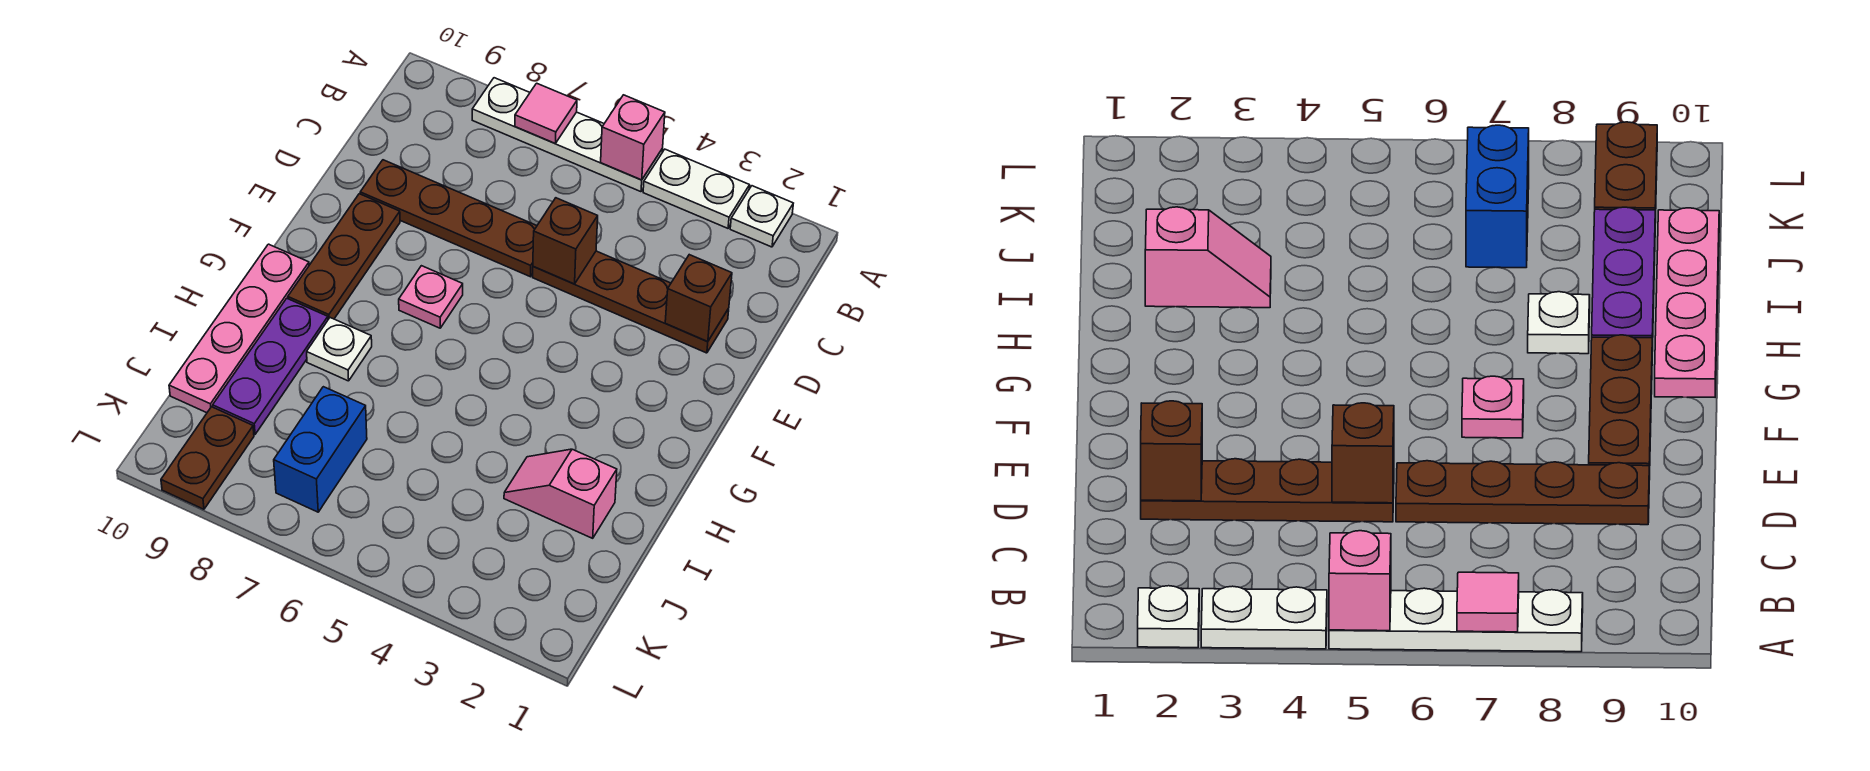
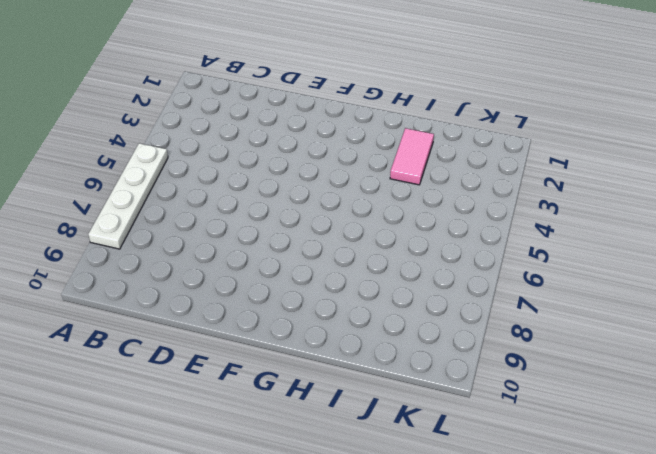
pink 1x2 tile [390,128,434,185] -> pink 1x2 slope [504,449,617,538]
none -> white 1x1 plate [730,186,793,247]
none -> white 1x2 plate [643,149,750,228]
none -> brown 1x4 plate [533,251,729,353]

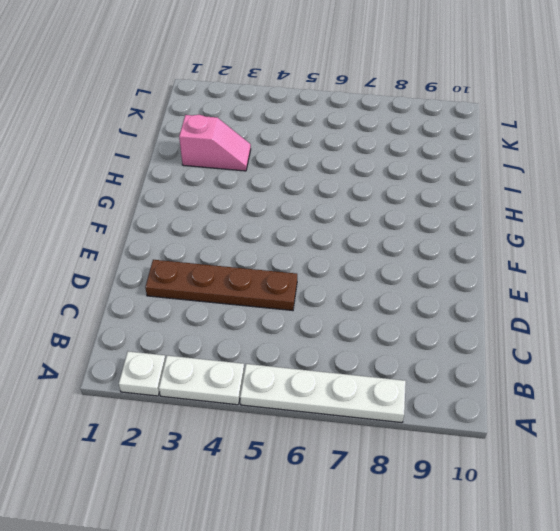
none -> brown 1x4 plate [360,160,537,277]
none -> brown 1x3 plate [288,194,400,319]
none -> pink 1x1 plate [399,266,463,328]

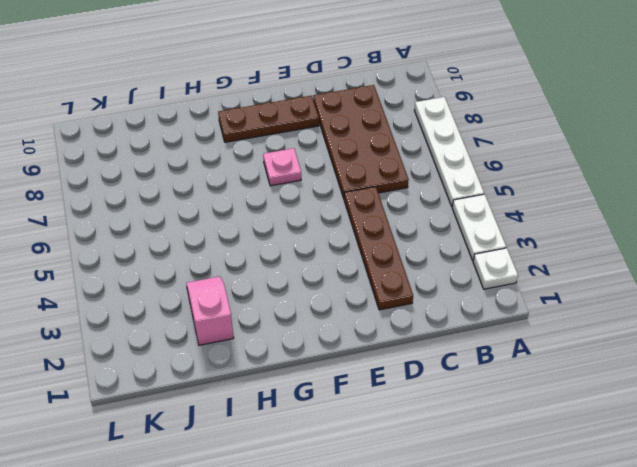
brown 2x4 plate [313,85,409,198] -> brown 1x4 plate [360,160,537,277]
none -> pink 1x4 plate [169,244,309,413]
none -> white 1x1 plate [307,318,372,381]
none -> purple 1x3 plate [213,298,328,434]

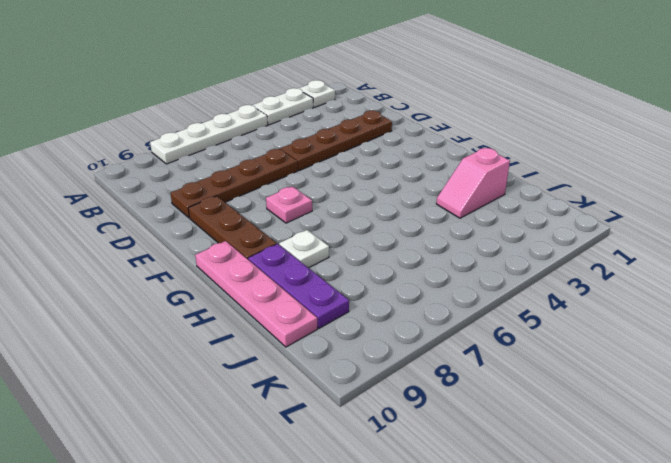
none -> blue 1x2 brick [274,387,367,512]
none -> brown 1x2 plate [161,407,254,509]
none -> pink 1x1 brick [601,95,665,180]

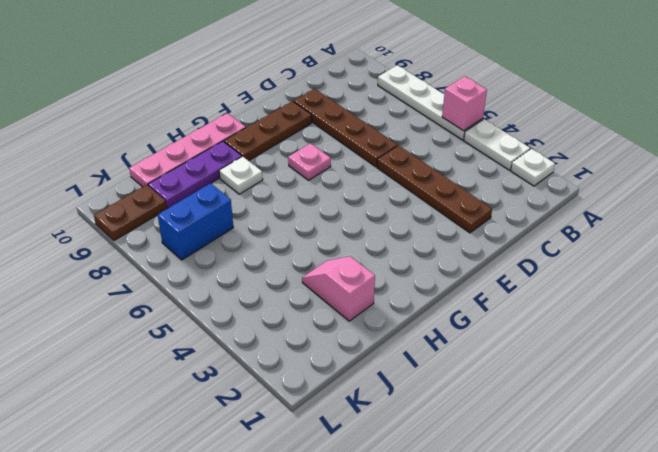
none -> pink 1x1 tile [515,83,577,144]
none -> brown 1x1 brick [665,255,732,342]
none -> brown 1x1 brick [533,198,598,284]

